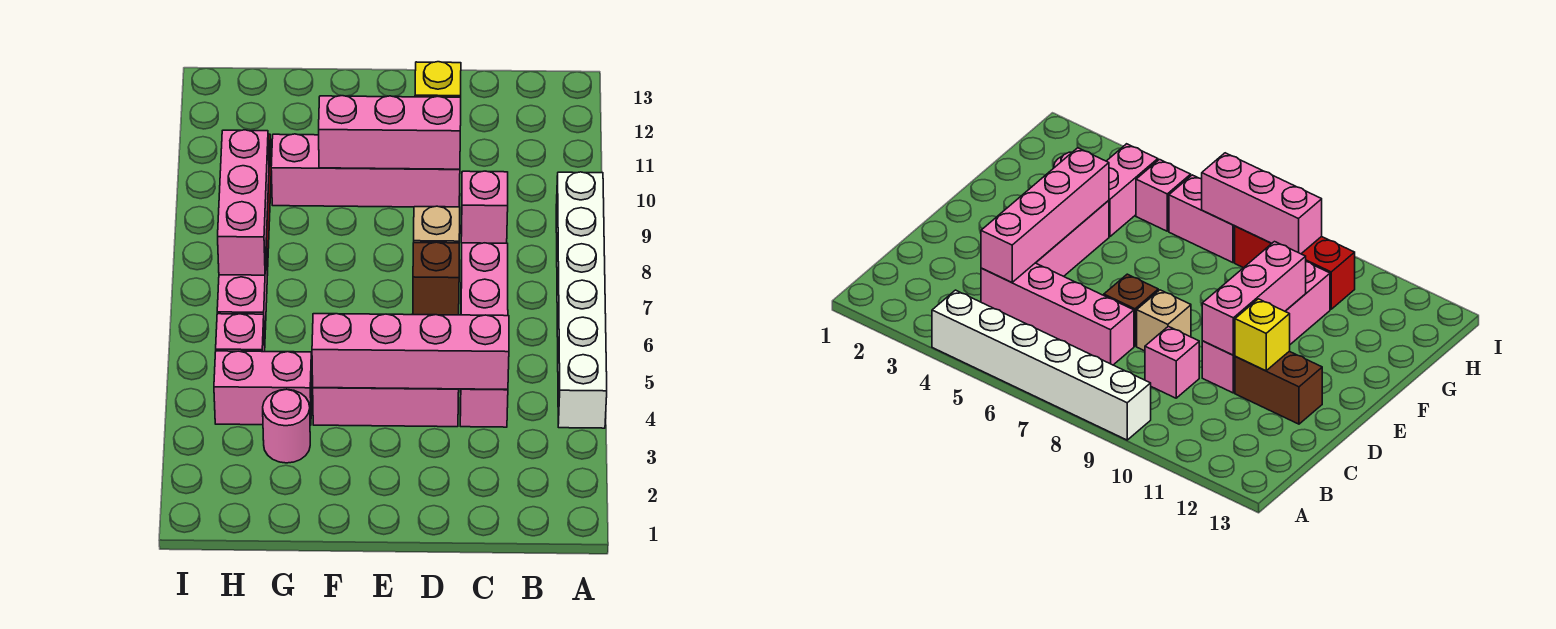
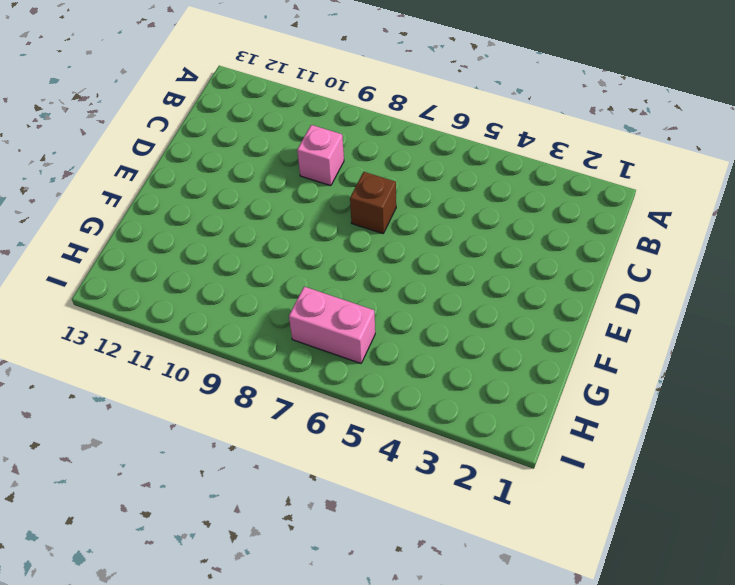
none -> white 1x6 brick [556,172,607,428]
none -> pink 1x4 brick [460,243,508,427]
none -> pink 1x3 brick [313,388,459,427]

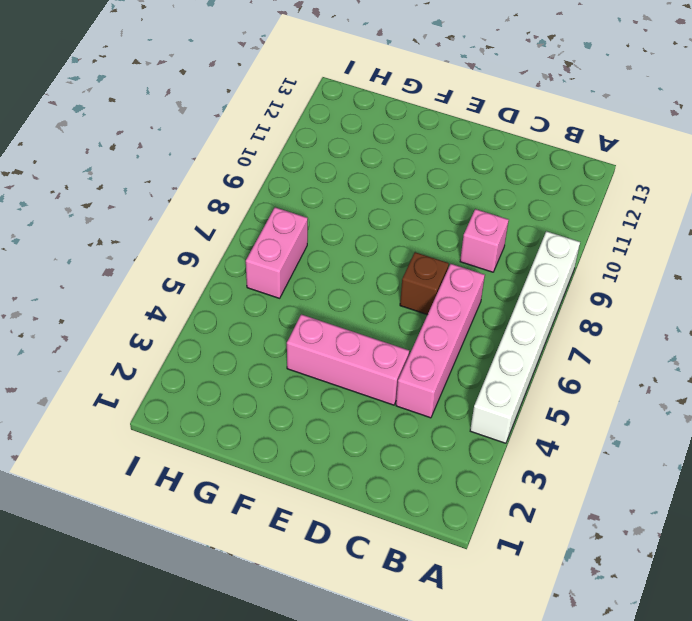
none -> tan 1x1 brick [414,206,460,243]
none -> pink 1x4 brick [271,134,460,207]
none -> brown 1x2 brick [1235,351,1322,424]

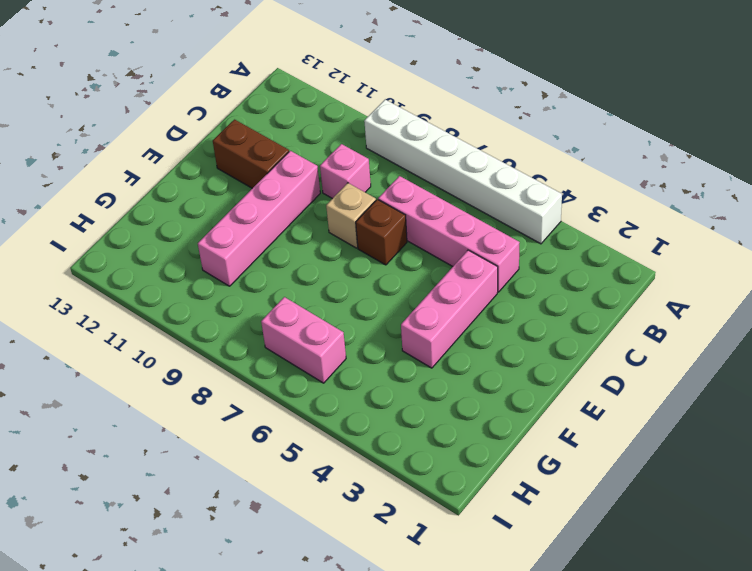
none -> pink 1x1 round brick [263,389,310,463]
none -> pink 1x2 brick [214,351,312,425]
none -> pink 1x1 brick [216,314,265,352]

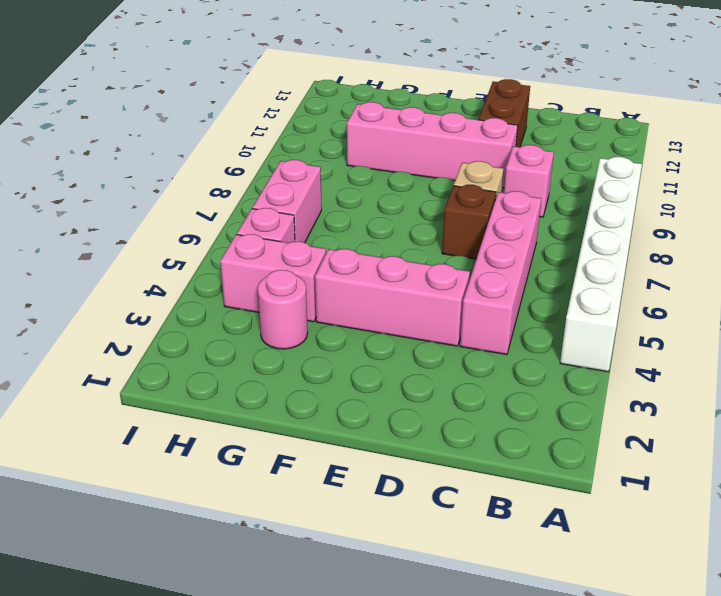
none -> red 1x3 brick [1235,226,1355,309]
none -> pink 1x4 brick [312,314,509,389]
none -> pink 1x3 brick [319,96,461,169]

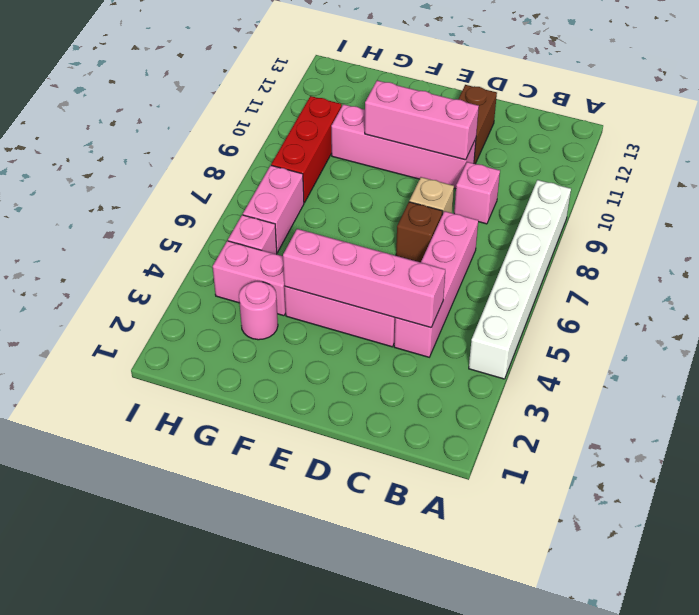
none -> yellow 1x1 brick [415,62,461,97]
none -> pink 1x3 brick [218,130,269,275]

